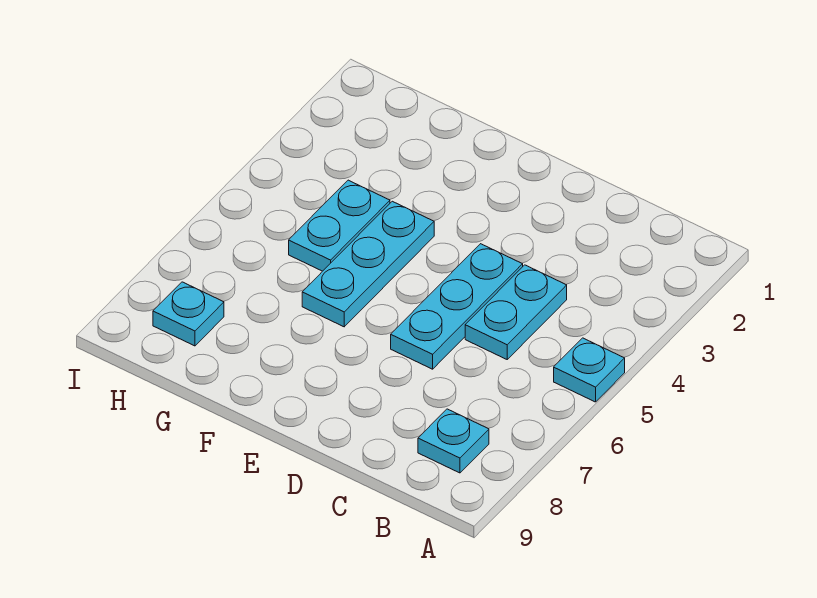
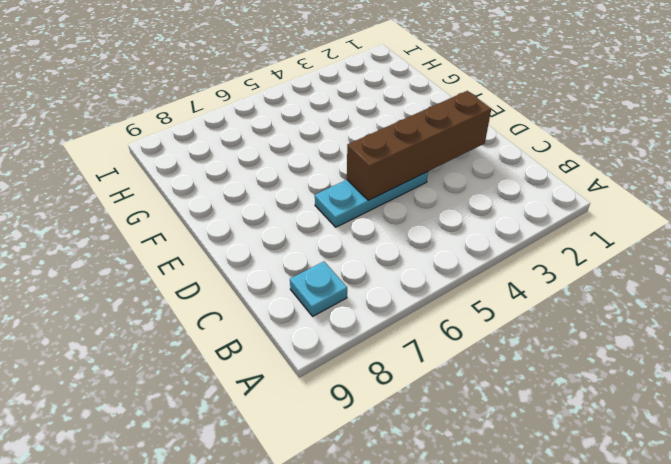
brown 1x4 brick [347,91,491,200] -> none
none -> cyan 1x1 plate [554,338,625,402]
none -> cyan 1x2 plate [465,265,567,359]

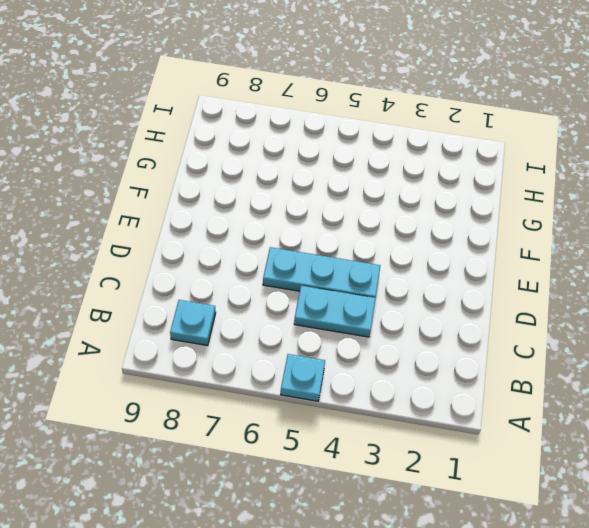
none -> cyan 1x3 plate [302,201,434,327]
none -> cyan 1x2 plate [289,180,390,271]

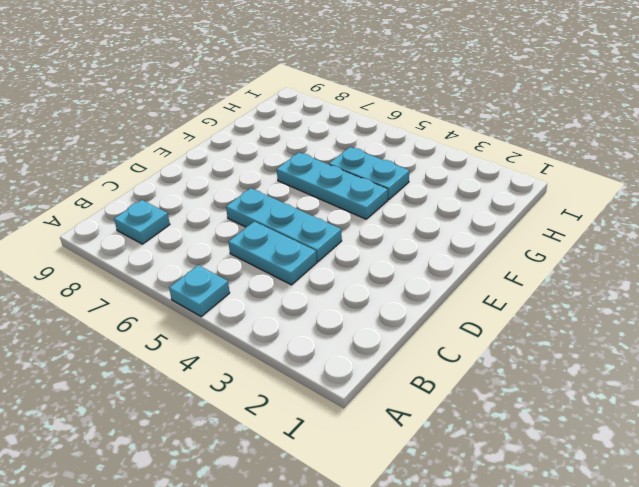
none -> cyan 1x1 plate [153,282,224,346]

